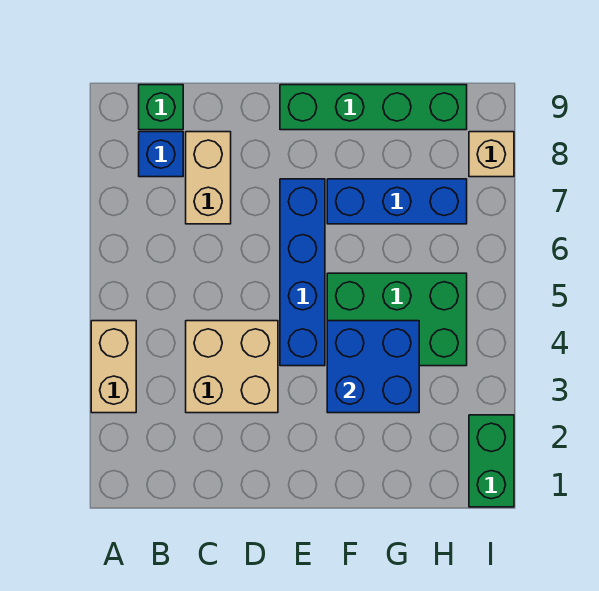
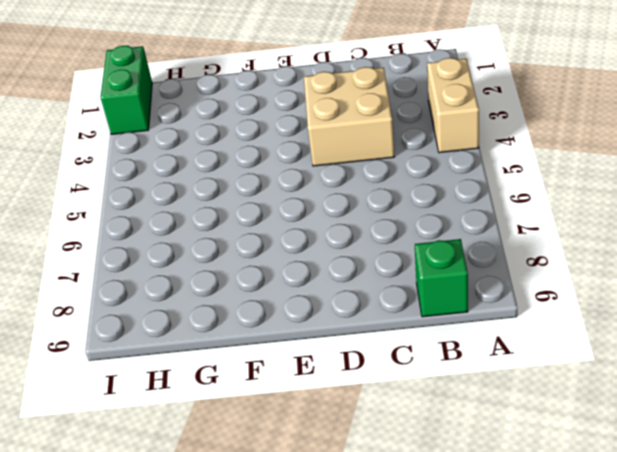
none -> blue 1x1 brick [139,132,183,177]
none -> tan 1x2 brick [186,132,231,224]
none -> blue 1x4 brick [280,179,325,366]

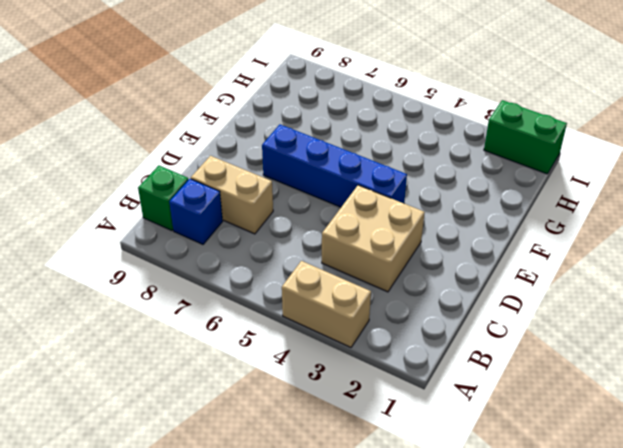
none -> green 1x4 brick [280,85,467,130]
none -> green 2x3 brick [327,273,467,366]
none -> blue 1x3 brick [327,179,467,224]

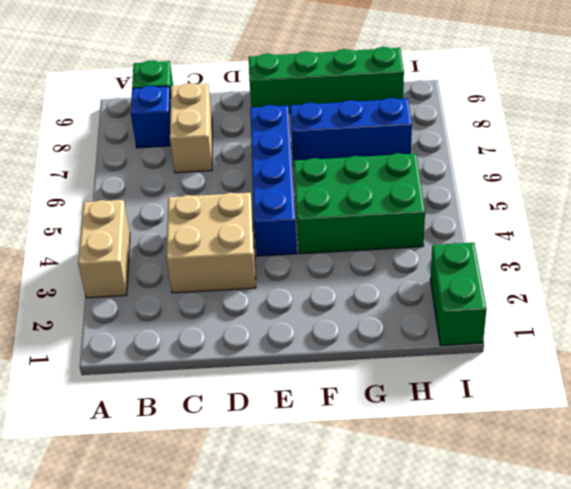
none -> tan 1x1 brick [469,132,514,177]
none -> blue 2x2 brick [327,321,419,413]

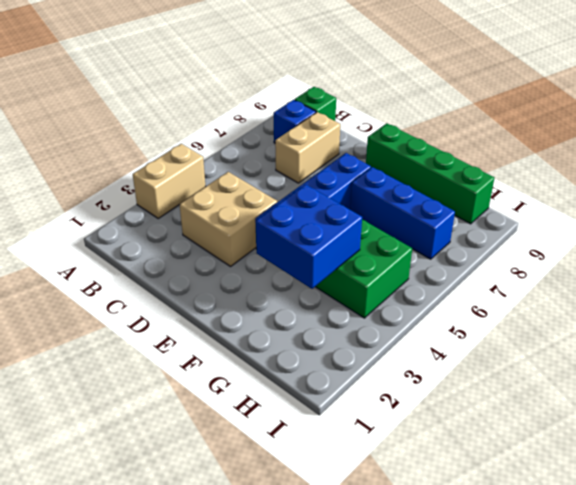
none -> green 1x2 brick [469,415,514,507]
none -> tan 1x1 brick [469,132,514,177]

